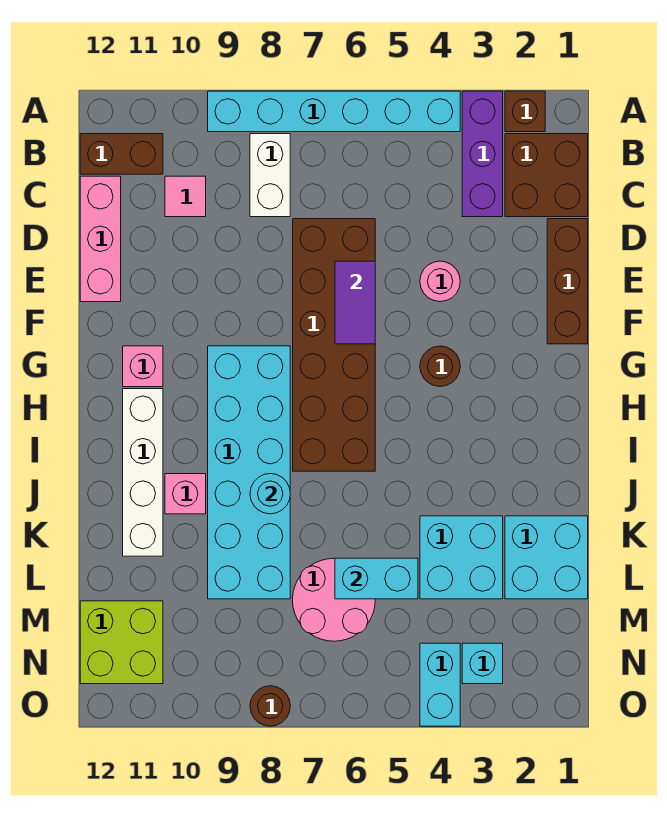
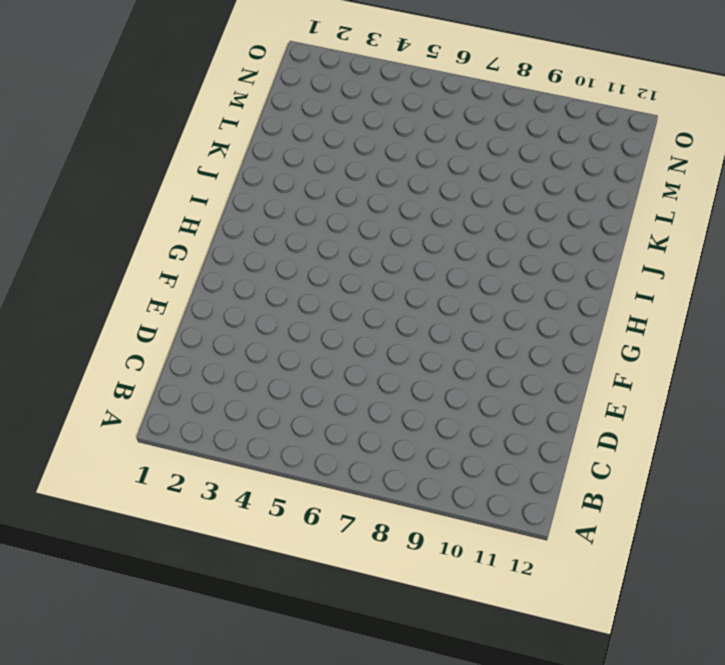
none -> brown 1x1 brick [505,91,545,132]
none -> purple 1x3 brick [462,91,503,217]
none -> cyan 1x6 brick [208,91,460,132]

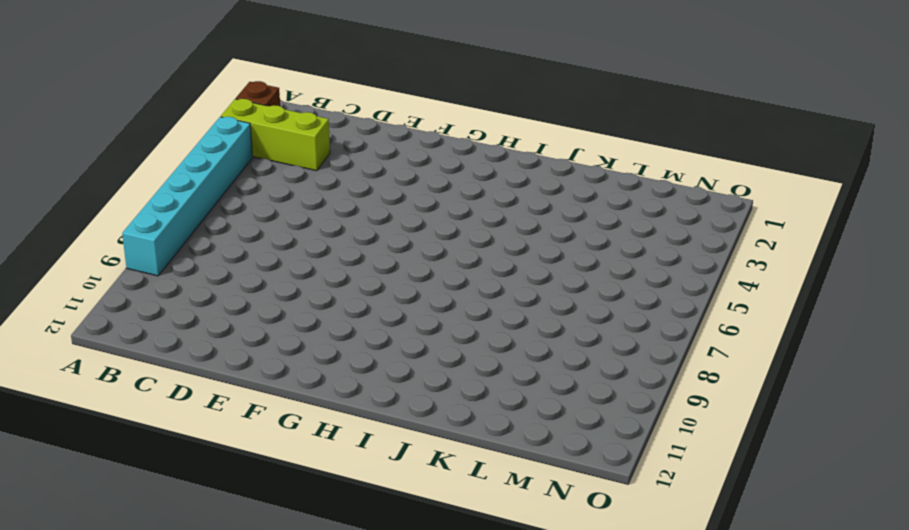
lime 1x3 brick [221,99,330,171] -> purple 1x3 brick [462,91,503,217]
none -> brown 2x2 brick [505,134,588,217]
none -> white 1x2 brick [250,134,290,217]
none -> brown 1x2 brick [80,134,163,174]

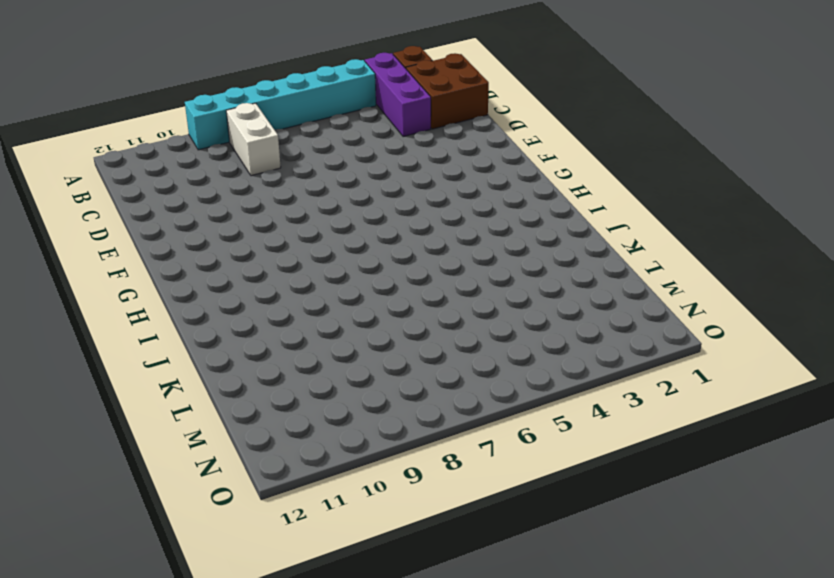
none -> brown 1x2 brick [80,134,163,174]
none -> pink 1x1 tile [165,176,206,217]
none -> pink 1x3 brick [80,176,121,302]

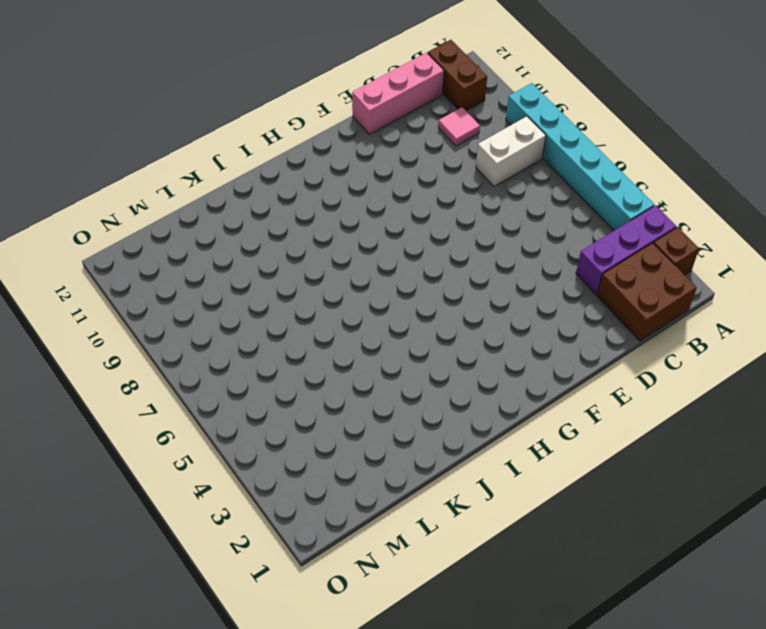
none -> brown 1x3 brick [547,219,588,344]
none -> brown 2x6 brick [293,219,375,471]
none -> pink 1x1 round brick [420,261,460,302]

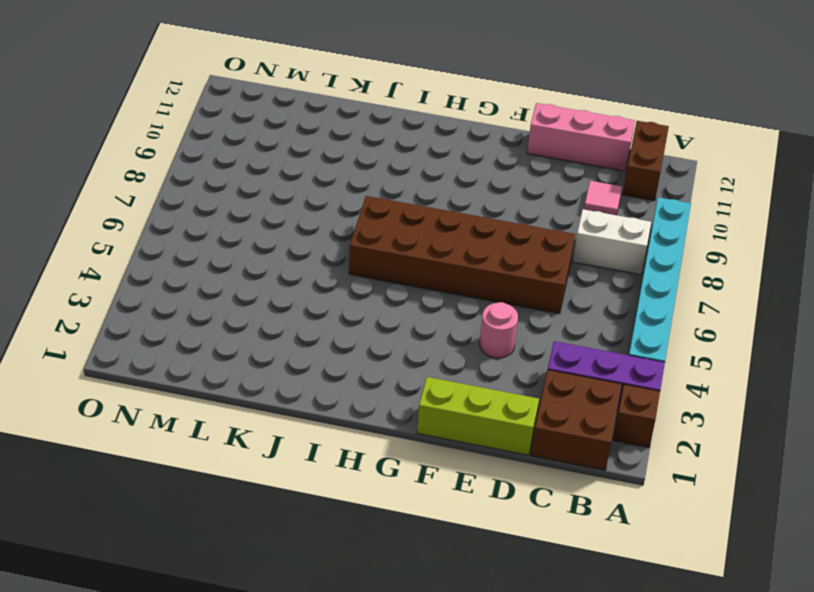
lime 1x3 brick [417,377,539,455] -> brown 1x3 brick [547,219,588,344]
none -> brown 1x1 round brick [420,346,460,386]
none -> cyan 2x6 brick [208,346,290,599]
none -> pink 1x1 brick [123,346,163,387]

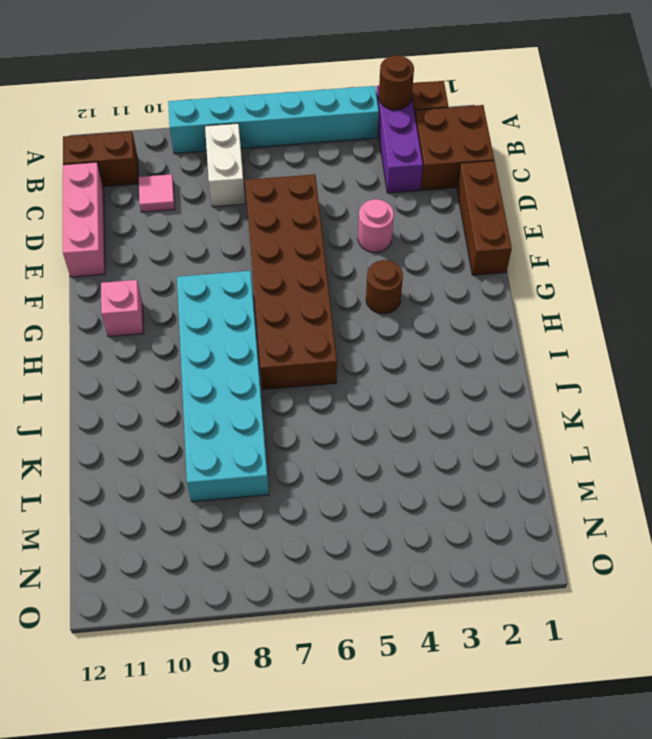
brown 1x1 round brick [379,55,414,110] -> brown 1x1 round brick moved to [250,686,290,726]
none -> white 1x4 brick [123,389,163,556]
none -> pink 1x1 brick [165,474,206,514]
none -> cyan 2x2 brick [505,516,588,599]

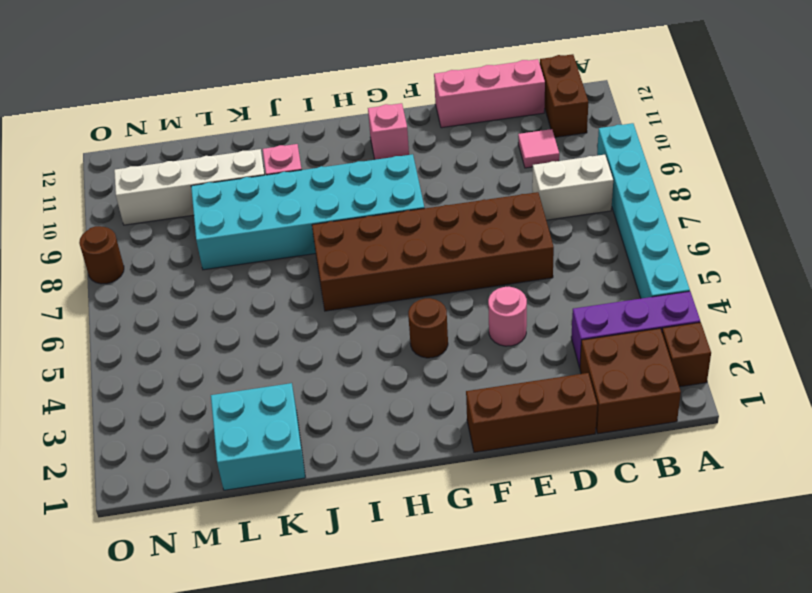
white 1x4 brick [114,149,265,225] -> white 1x4 brick moved to [123,389,163,556]
none -> cyan 2x2 brick [420,516,503,599]
none -> pink 2x2 round brick [293,558,375,641]
none -> lime 2x2 brick [80,601,163,684]

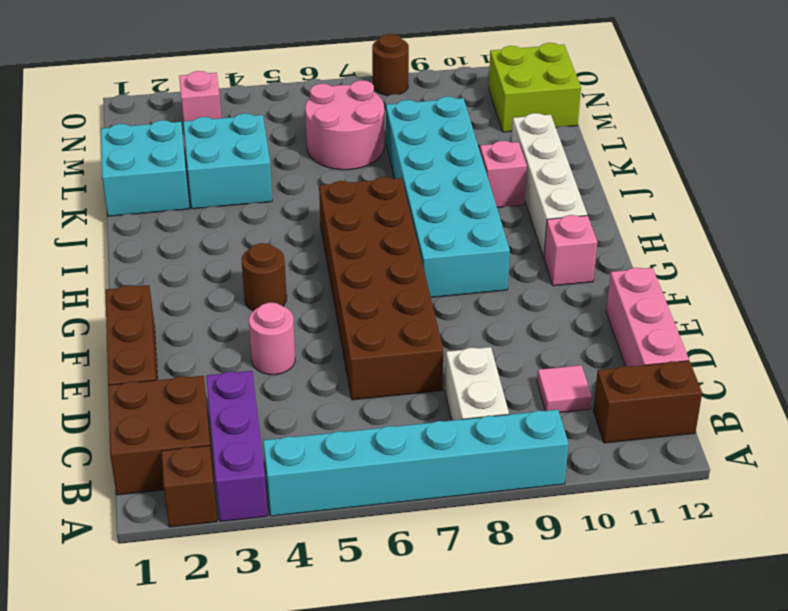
pink 1x1 brick [179,71,221,121] -> cyan 1x1 brick [462,643,503,684]
none -> cyan 1x2 brick [420,643,460,726]
none -> purple 1x2 tile [335,261,375,344]
none -> cyan 1x1 round brick [250,474,290,514]

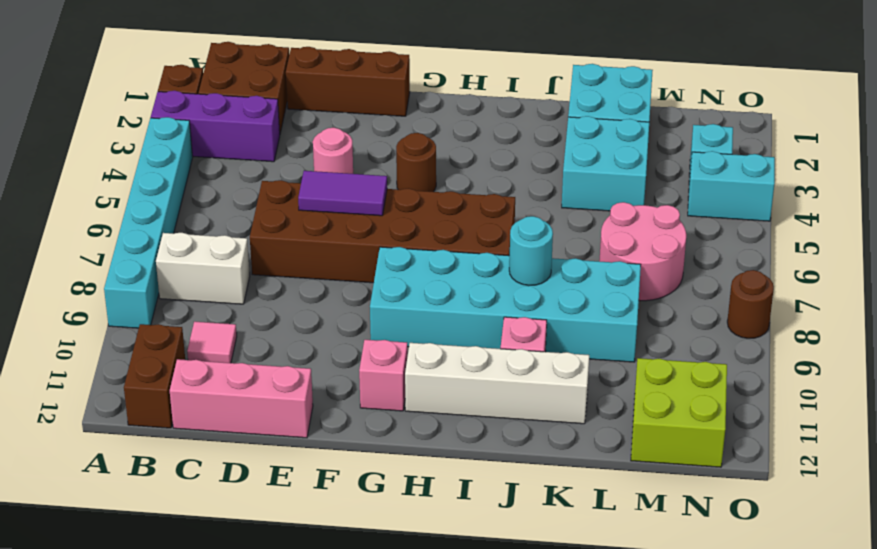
none -> cyan 1x2 brick [335,558,418,599]

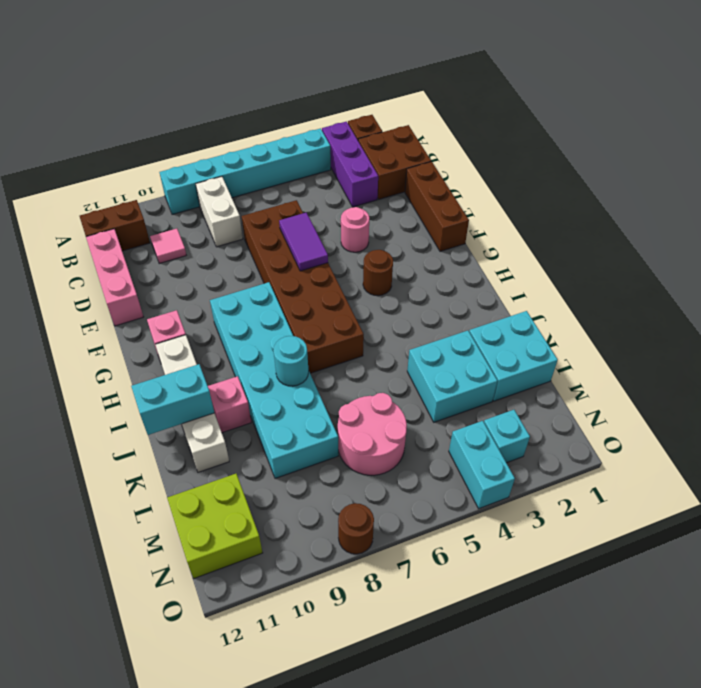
cyan 1x2 brick [131,364,214,435] -> cyan 1x2 brick moved to [335,558,418,599]

